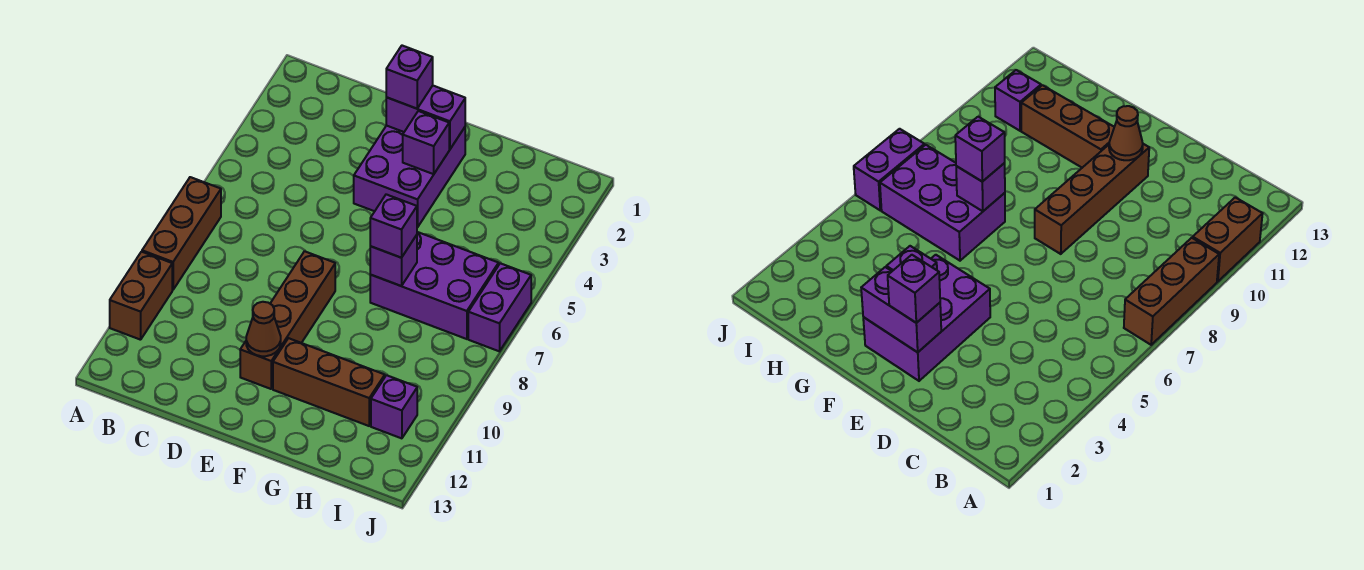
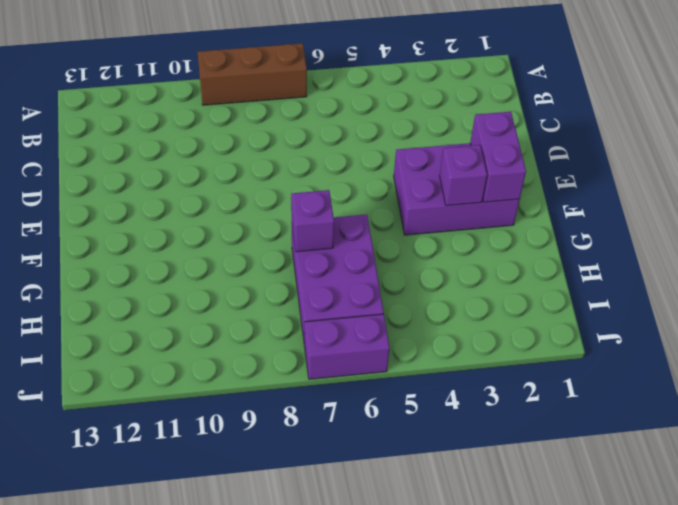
none -> brown 1x2 brick [110,252,172,340]
none -> brown 1x4 brick [240,251,335,389]
none -> brown 1x3 brick [273,338,385,426]

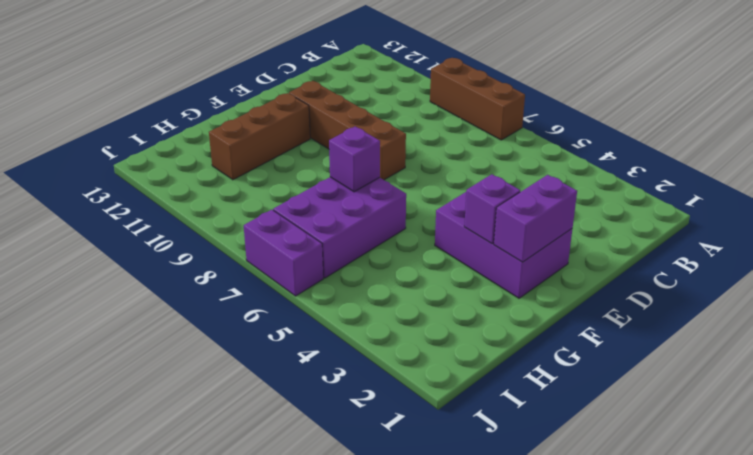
none -> brown 1x2 brick [110,252,172,340]
none -> purple 1x1 brick [371,375,417,438]
none -> brown 1x1 cone [246,302,281,356]

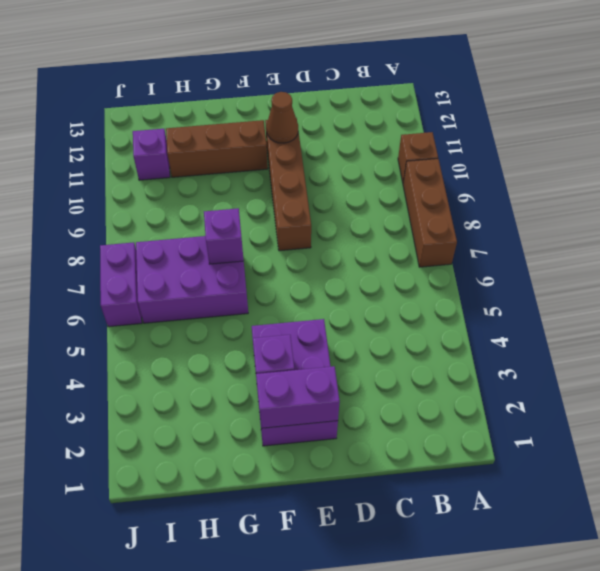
brown 1x1 brick [398,132,438,182] -> brown 1x2 brick [110,252,172,340]
none -> purple 1x1 brick [386,46,433,109]
none -> purple 1x1 brick [370,194,417,258]

